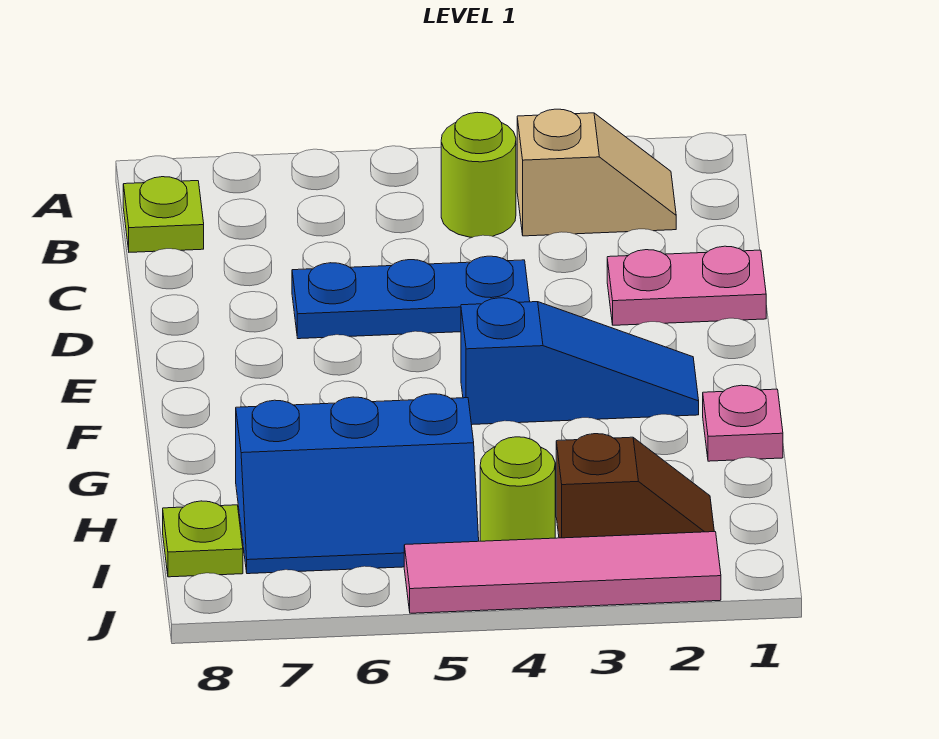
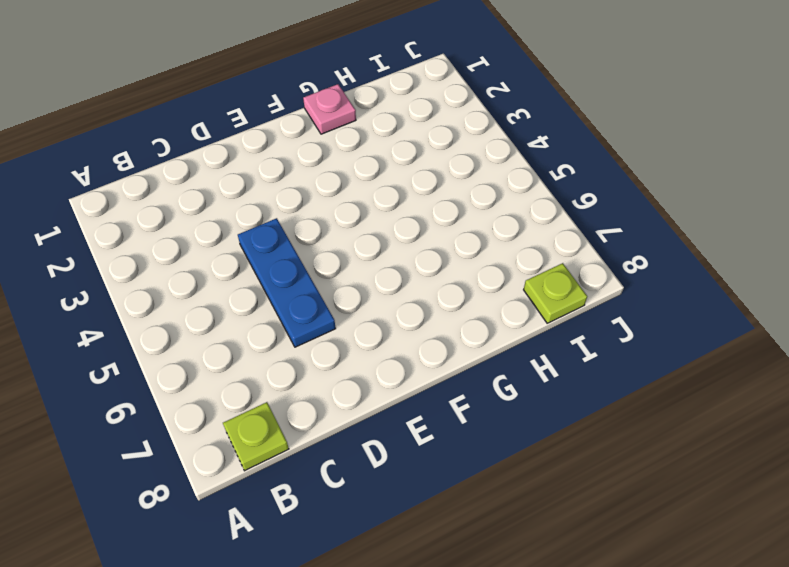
none -> tan 1x2 slope [517,109,676,236]
none -> lime 1x1 round brick [441,112,516,237]
none -> pink 1x2 plate [607,246,766,325]

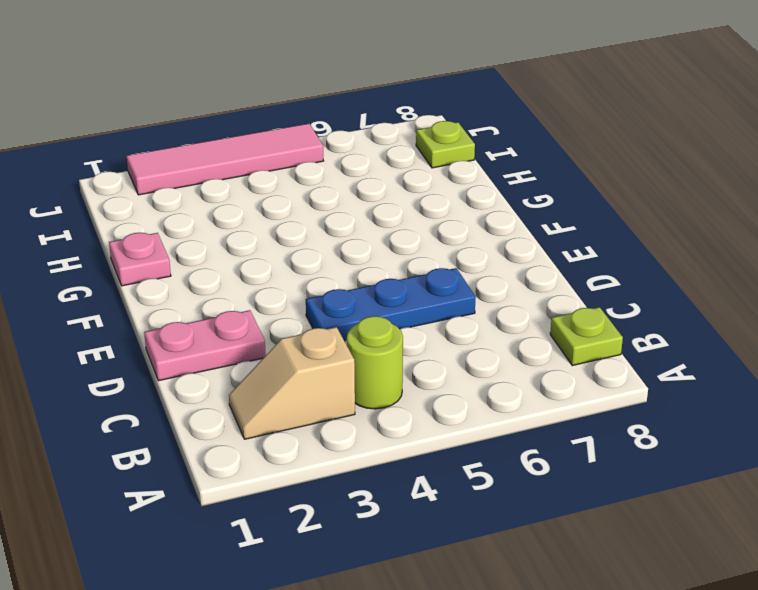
none -> blue 1x3 slope [461,298,699,425]
none -> blue 2x3 slope [236,394,479,574]
none -> brown 1x2 slope [556,434,714,538]

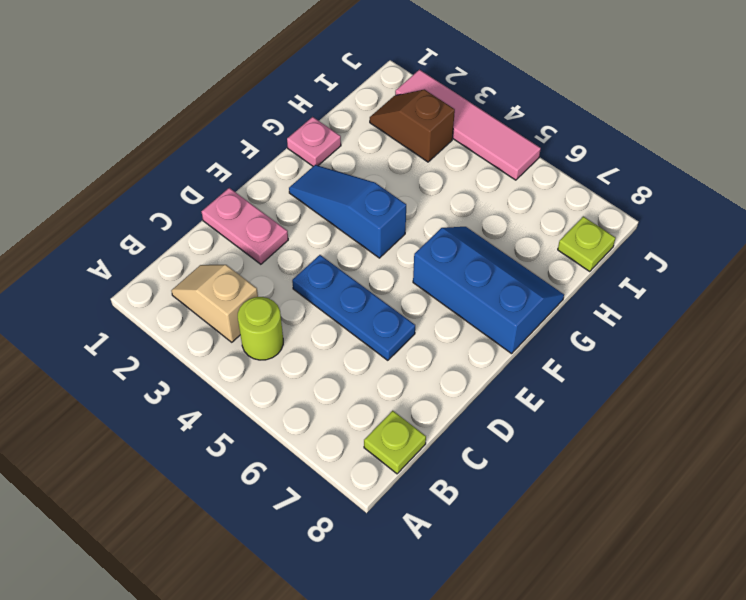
blue 2x3 slope [413,227,564,354] -> blue 2x3 slope moved to [236,394,479,574]
none -> lime 1x1 round brick [480,437,555,541]

